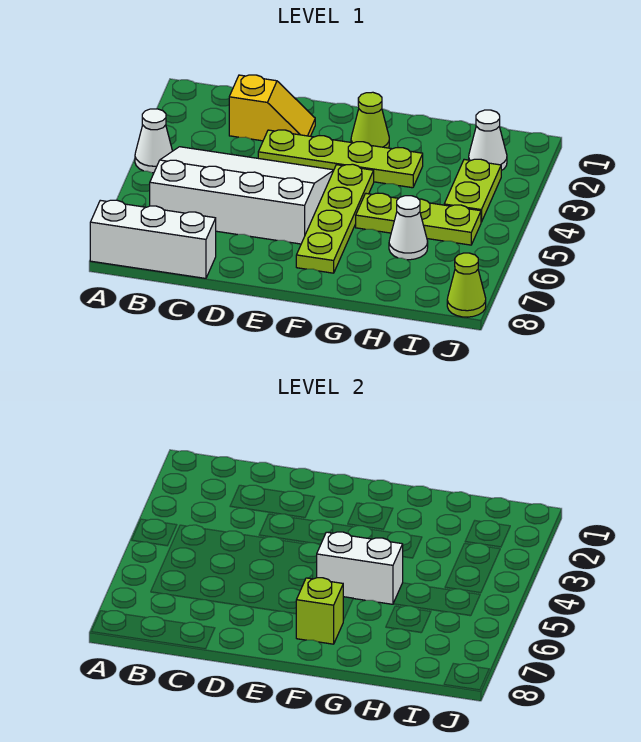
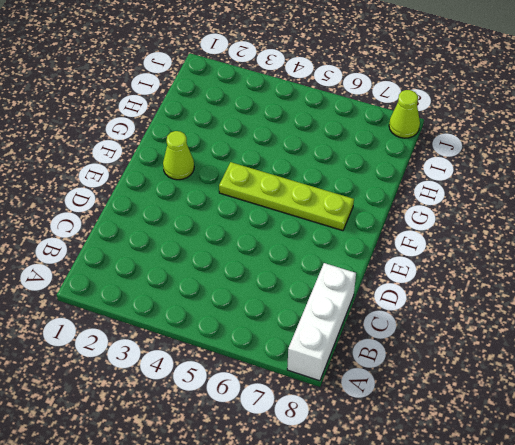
none -> white 1x1 cone [135,109,172,173]
none -> white 3x4 slope [150,147,334,244]
none -> yellow 1x2 slope [229,75,315,141]

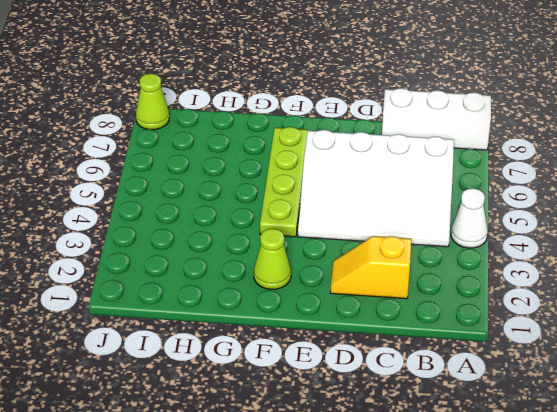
none -> lime 1x4 plate [258,130,423,188]
none -> lime 1x3 plate [356,193,481,245]
none -> white 1x1 cone [389,196,428,260]

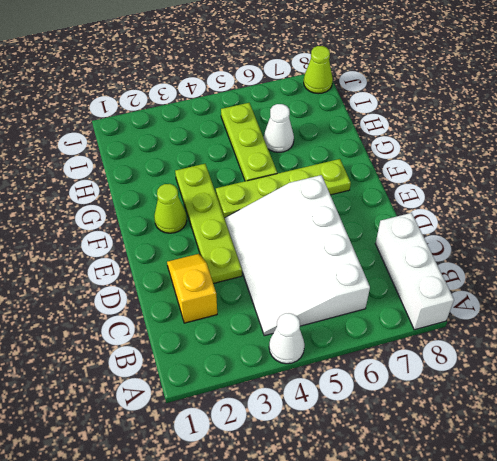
none -> white 1x1 cone [469,110,507,171]
none -> lime 1x2 plate [444,159,501,222]
none -> white 1x2 brick [317,532,403,604]

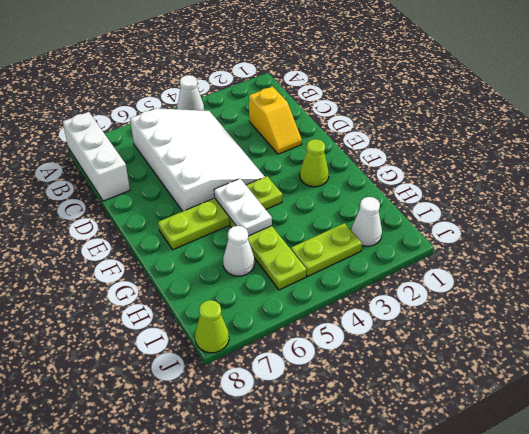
white 1x2 plate [214,179,272,236] -> white 1x2 brick [317,532,403,604]
none -> lime 1x4 plate [258,130,423,188]
none -> lime 1x1 brick [296,578,343,644]

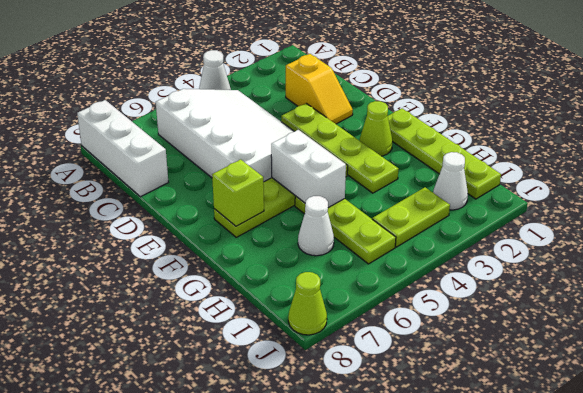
lime 1x4 plate [388,108,501,199] -> none

